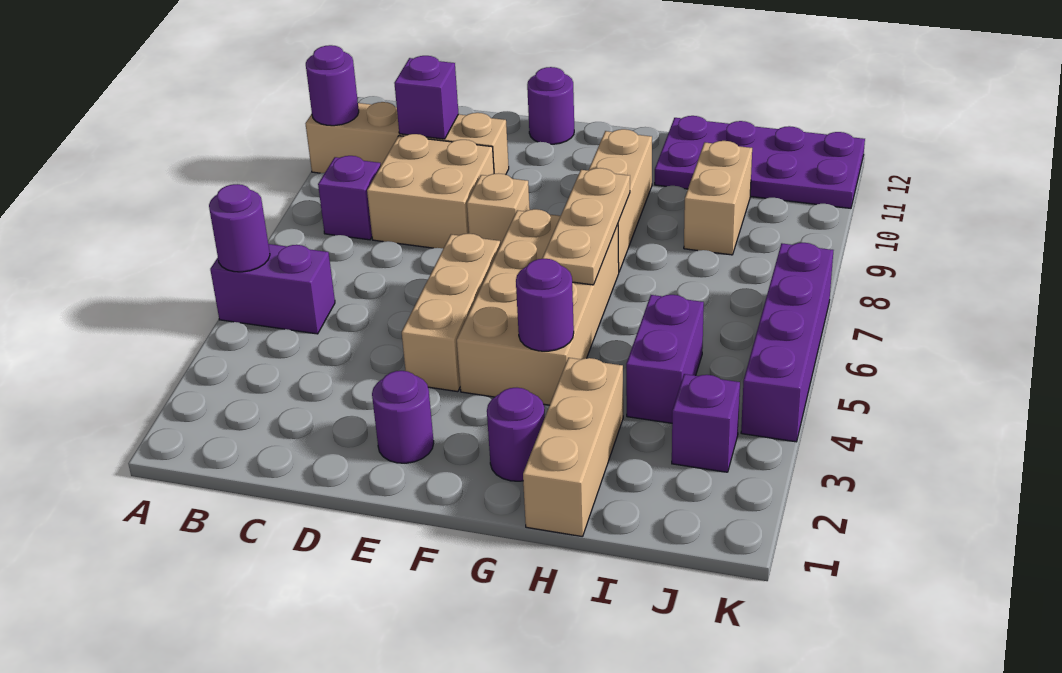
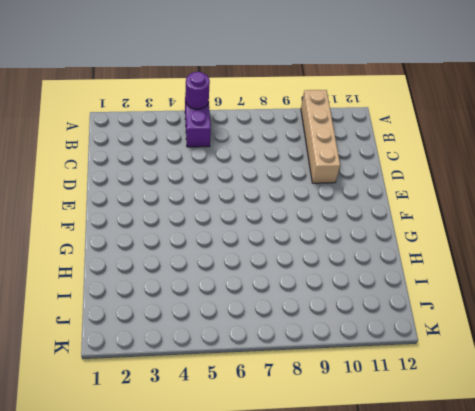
none -> purple 1x1 brick [318,156,381,240]
none -> tan 2x2 brick [367,134,494,249]
none -> purple 1x1 round brick [372,371,434,463]

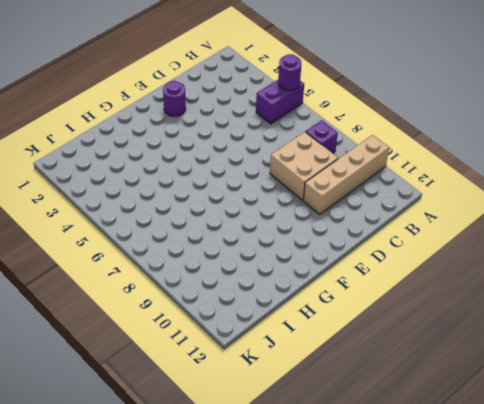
none -> tan 1x3 brick [402,234,500,392]
none -> tan 1x1 brick [467,173,530,245]
none -> purple 1x1 round brick [527,67,574,144]

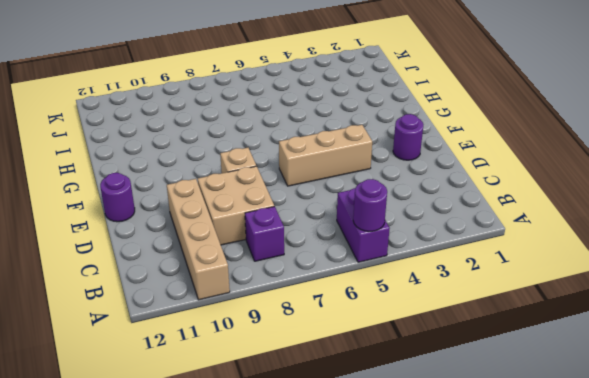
none -> tan 2x4 brick [457,209,619,405]
none -> purple 1x1 round brick [487,388,545,481]
none -> tan 1x3 brick [588,129,652,272]

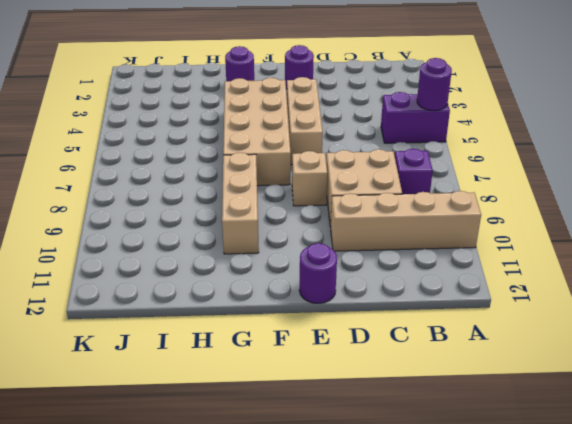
none -> tan 1x3 brick [523,358,623,537]
none -> purple 2x4 plate [655,116,865,208]
none -> purple 1x2 brick [626,295,704,423]

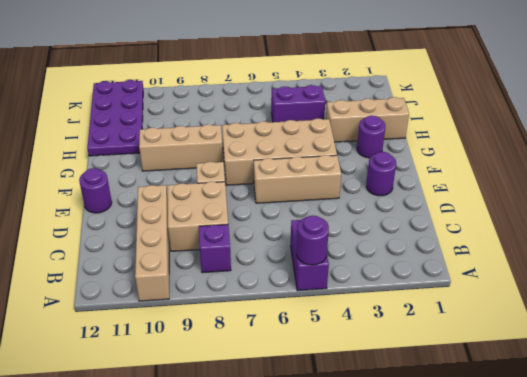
none -> tan 1x2 brick [684,141,752,255]
none -> purple 1x1 brick [672,374,740,472]
none -> purple 1x4 brick [741,243,833,442]

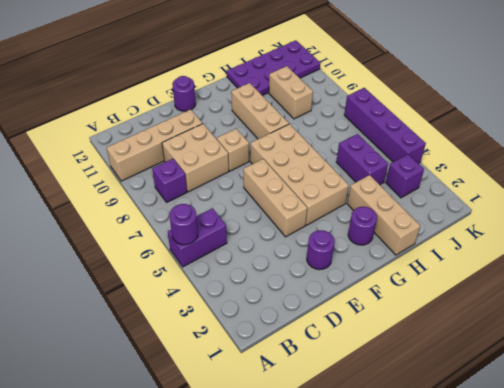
none -> purple 1x1 round brick [306,45,359,126]
none -> purple 1x1 brick [394,56,459,139]
none -> purple 1x1 round brick [516,259,574,351]

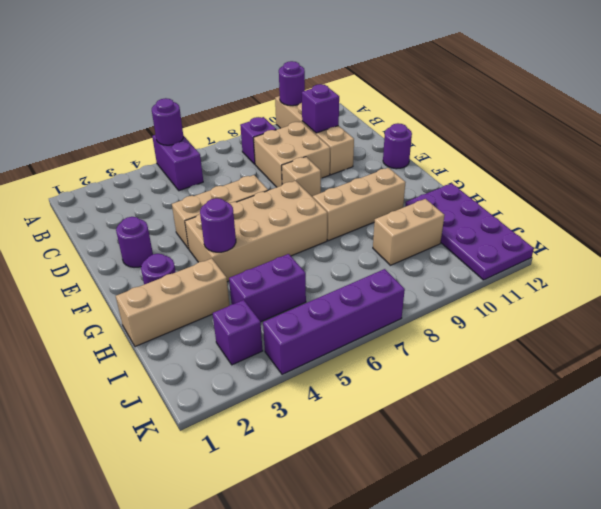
none -> tan 1x3 plate [542,168,630,285]

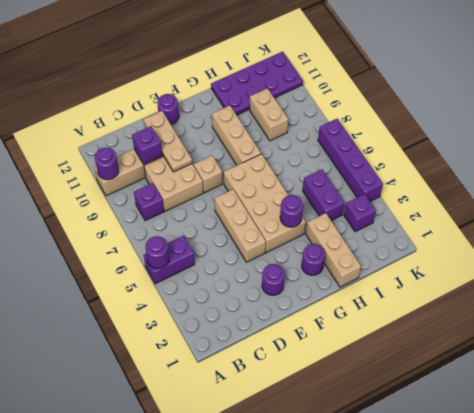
tan 1x3 plate [144,111,192,172] -> tan 1x3 plate moved to [542,168,630,285]

